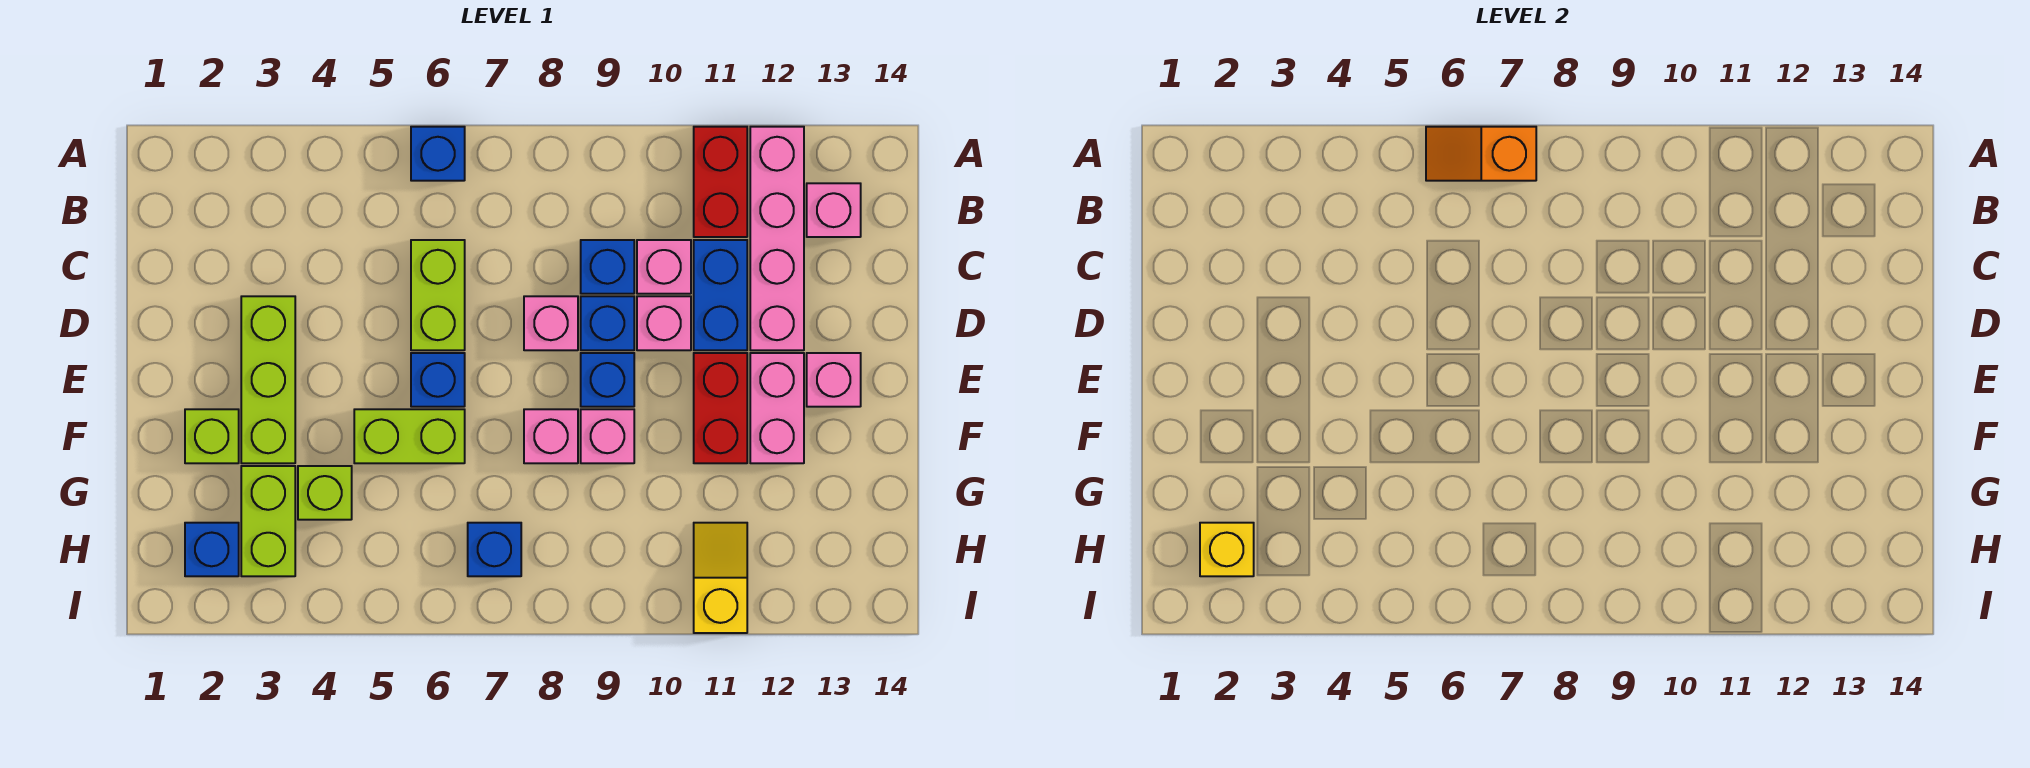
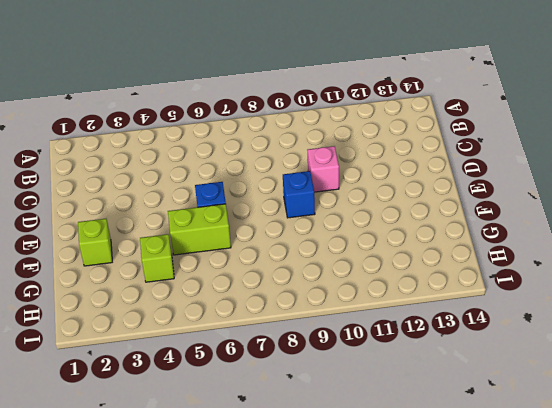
none -> blue 1x1 brick [411,127,465,181]
none -> red 1x2 brick [694,127,747,237]
none -> pink 1x4 brick [750,127,804,350]

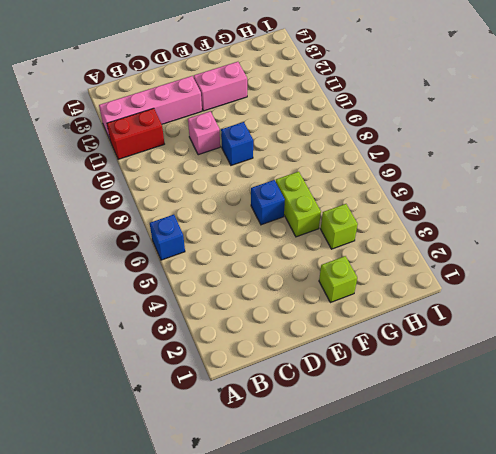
none -> pink 1x1 brick [807,183,861,237]
none -> lime 1x2 brick [411,240,465,350]
none -> blue 1x1 brick [581,240,634,294]

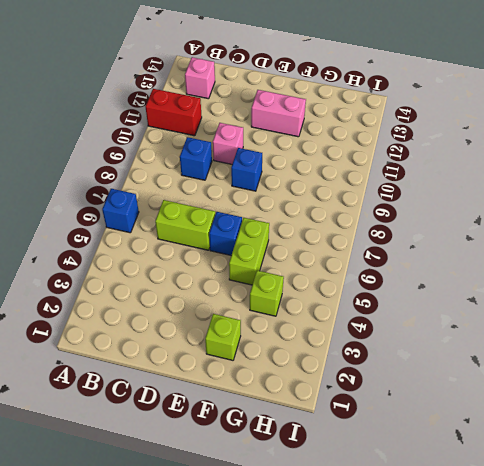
none -> pink 1x4 brick [750,127,804,350]
none -> pink 1x1 brick [637,240,691,294]
none -> blue 1x2 brick [694,240,747,350]

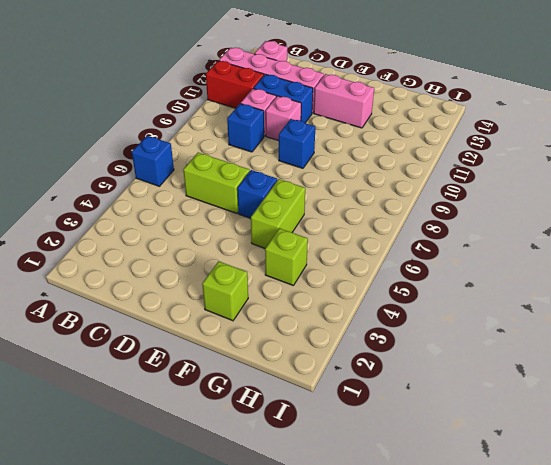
none -> lime 1x3 brick [241,296,295,463]
none -> pink 1x1 brick [524,296,578,350]
none -> blue 1x1 brick [581,296,634,350]

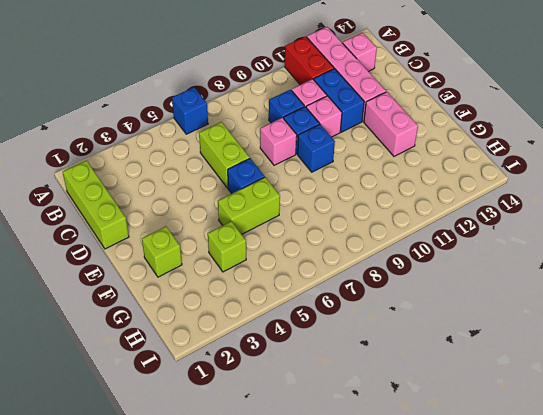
lime 1x3 brick [63,161,129,249] -> lime 1x3 brick moved to [241,296,295,463]
none -> red 1x2 brick [694,353,747,463]
none -> pink 1x1 brick [807,353,861,407]
none -> pink 1x1 brick [524,409,578,463]

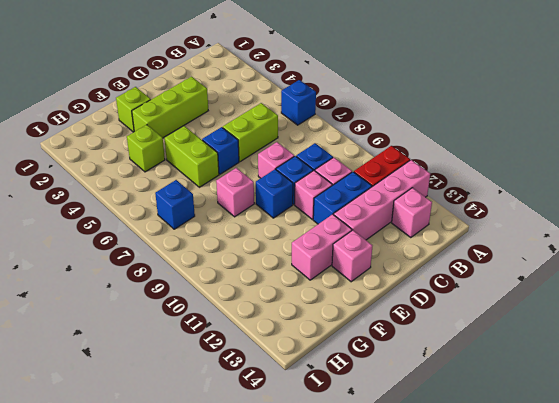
none -> red 1x2 brick [694,353,747,463]
none -> pink 1x1 brick [581,409,634,463]
none -> lime 1x2 brick [241,466,295,576]

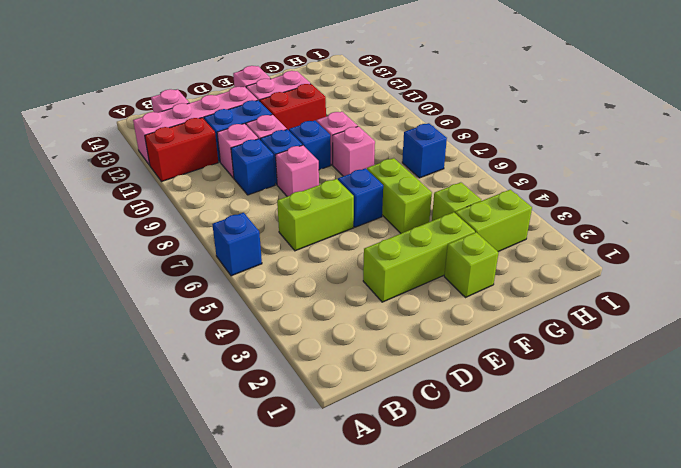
none -> blue 1x1 brick [185,523,239,576]
none -> yellow 1x2 slope [694,523,747,633]
none -> orange 1x2 slope [1426,127,1536,181]

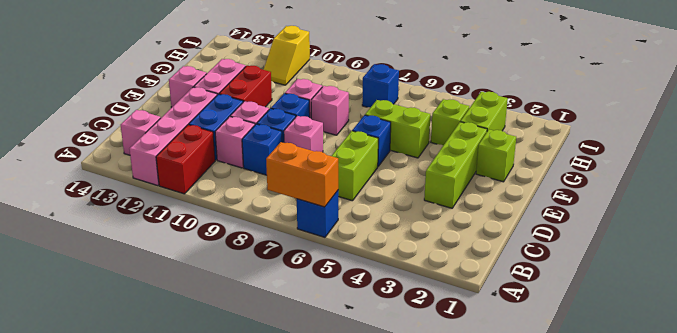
orange 1x2 brick [266,142,338,207] -> orange 1x2 slope [1426,127,1536,181]
none -> blue 1x1 brick [185,523,239,576]
none -> yellow 1x1 brick [1200,523,1254,576]

